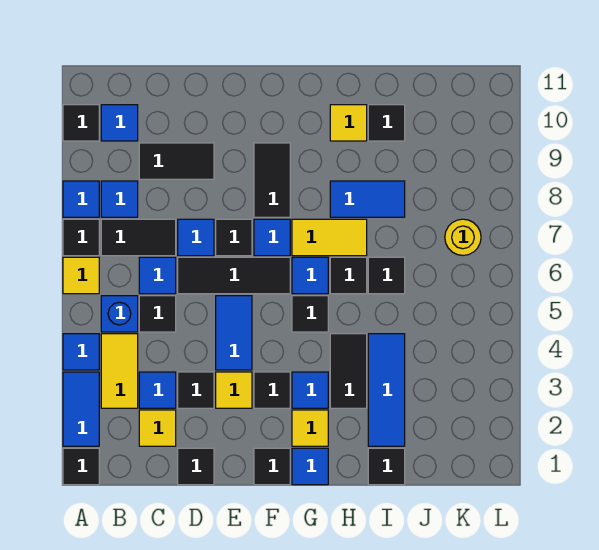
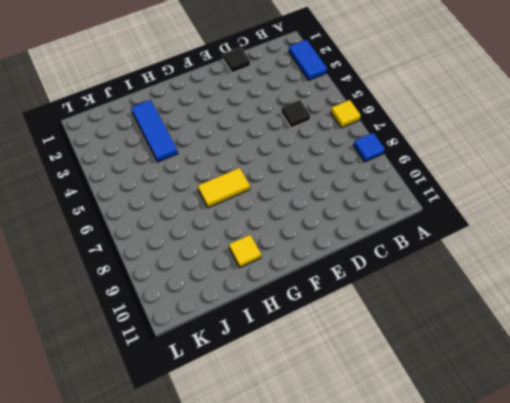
none -> black 1x1 tile [63,448,99,485]
none -> blue 1x1 tile [63,334,99,370]
none -> black 1x1 tile [63,219,99,256]
none -> black 1x1 tile [63,105,99,141]

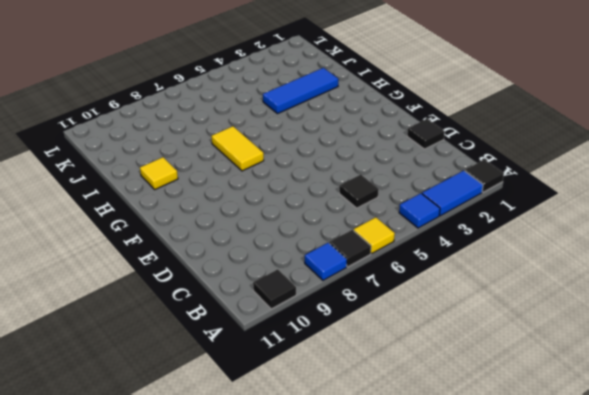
none -> yellow 1x2 tile [101,334,138,408]
none -> blue 1x1 brick [101,296,138,332]
none -> black 1x2 tile [101,219,176,256]
none -> blue 1x1 tile [101,181,138,217]

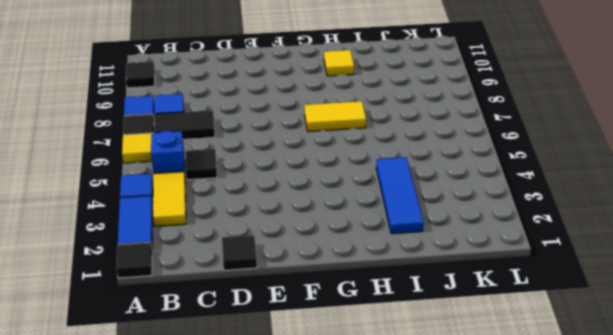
none -> blue 1x1 tile [101,105,138,141]
none -> yellow 1x1 tile [139,410,176,446]
none -> blue 1x1 tile [139,372,176,408]
none -> blue 1x1 tile [139,257,176,294]

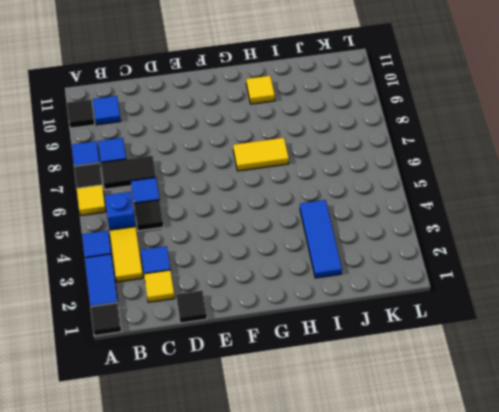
none -> black 1x2 tile [139,143,214,179]
none -> black 1x1 tile [178,372,214,408]
none -> black 1x3 tile [178,257,290,294]
none -> blue 1x1 tile [178,219,214,256]

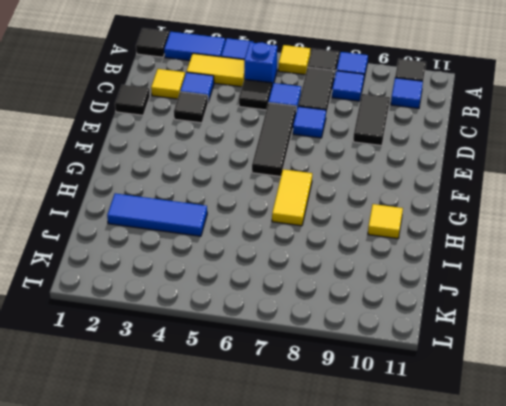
none -> yellow 1x1 tile [216,372,252,408]
none -> blue 1x2 tile [216,296,252,370]
none -> black 1x1 tile [216,219,252,256]
none -> black 1x1 tile [254,448,290,485]

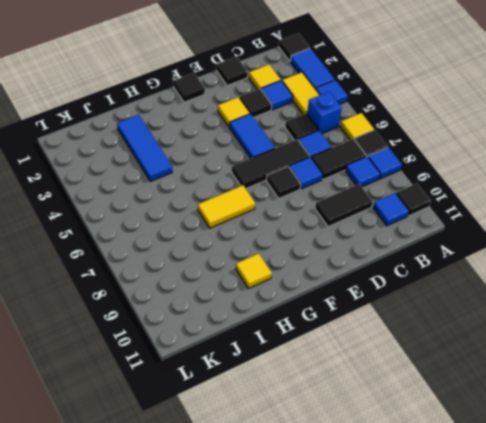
none -> black 1x1 tile [254,372,290,408]
none -> blue 1x1 tile [254,219,290,256]
none -> black 1x2 tile [254,143,290,217]
none -> blue 1x1 tile [292,448,328,485]

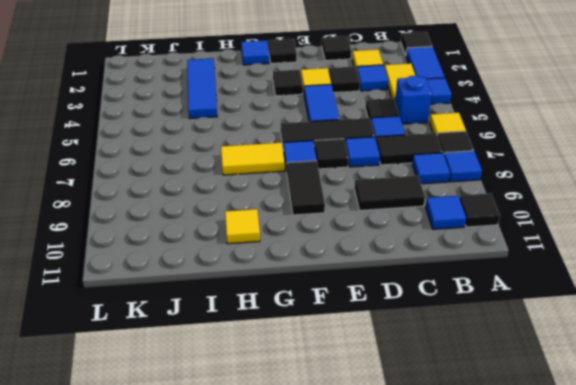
none -> yellow 1x1 tile [292,410,328,446]
none -> blue 1x1 tile [292,372,328,408]
none -> black 1x1 tile [292,296,328,332]
none -> blue 1x1 tile [292,257,328,294]

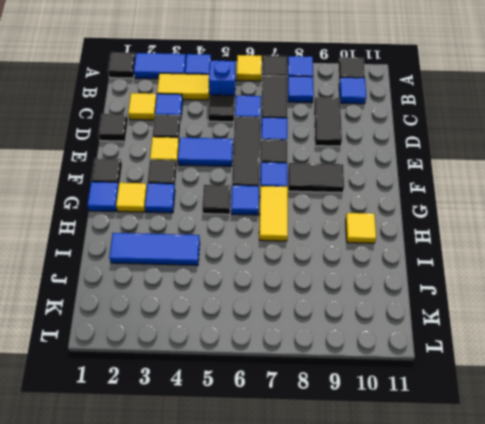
none -> black 1x2 tile [330,334,367,408]
none -> black 1x1 tile [330,257,367,294]
none -> blue 1x2 tile [330,181,405,217]
none -> black 1x1 tile [368,448,405,485]

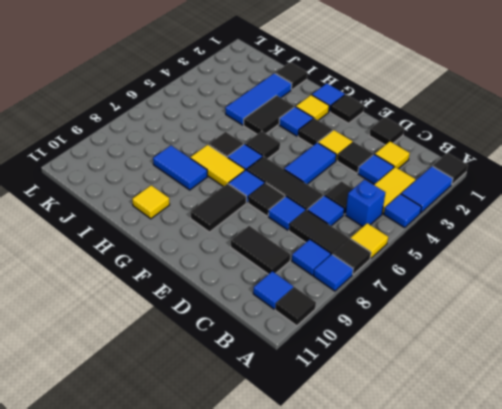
none -> black 1x1 tile [368,257,405,294]
none -> black 1x1 tile [368,105,405,141]
none -> yellow 1x1 round brick [445,219,481,255]

